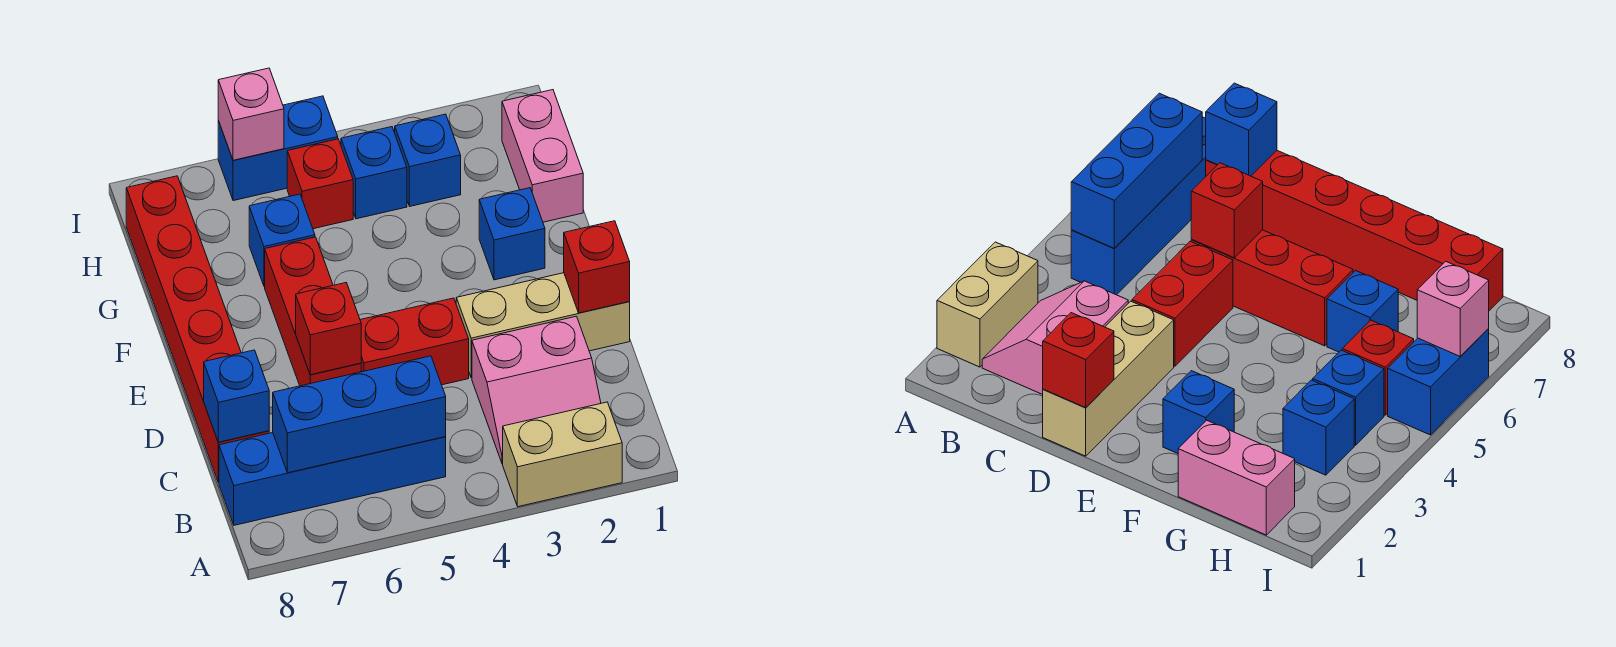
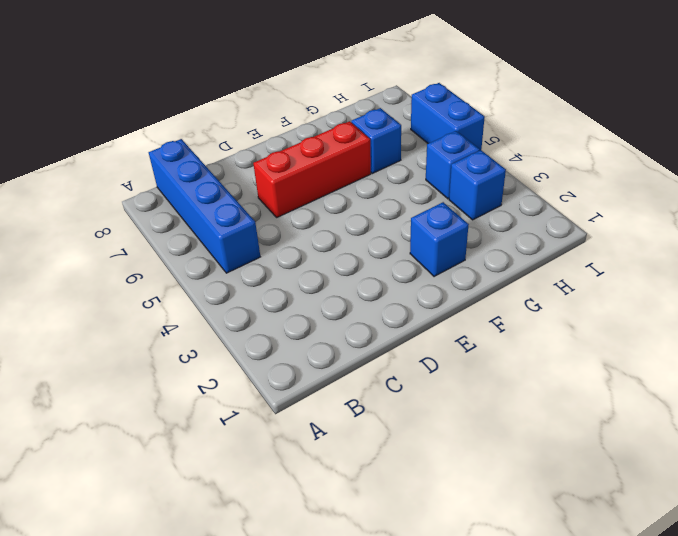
none -> tan 1x2 brick [503,402,622,507]
none -> pink 2x2 slope [472,316,601,464]
none -> red 1x6 brick [126,176,269,483]

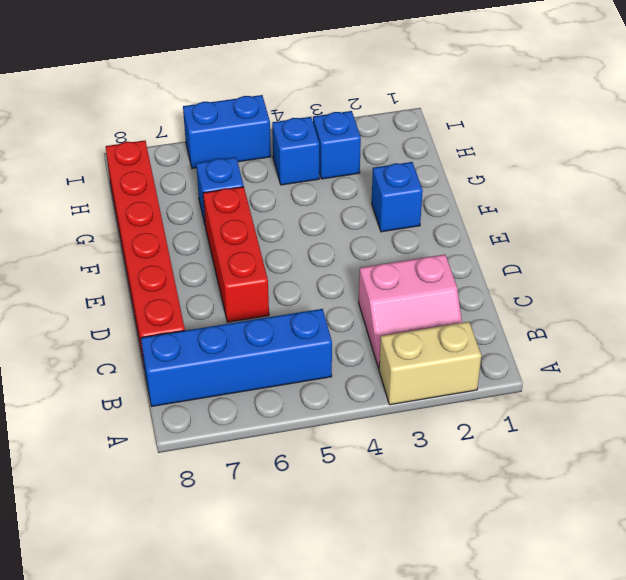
none -> tan 1x3 brick [456,273,630,378]
none -> red 1x2 brick [360,298,469,385]
none -> pink 1x2 brick [502,90,583,222]

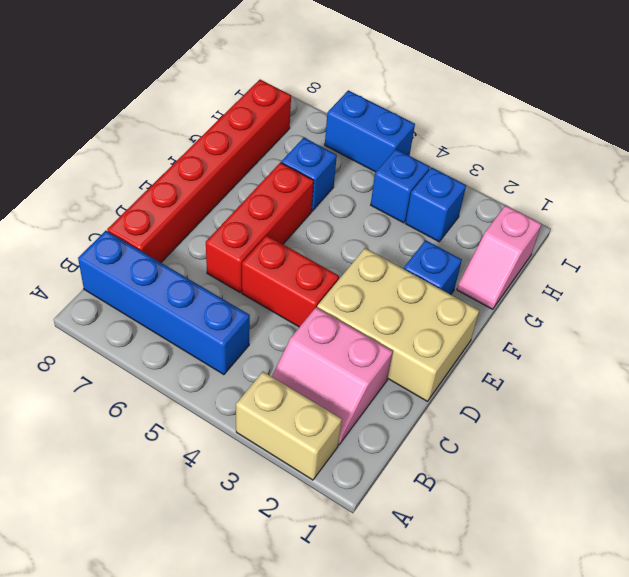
tan 2x3 brick [317,248,479,401] -> tan 1x3 brick [456,273,630,378]
pink 1x2 slope [457,205,541,309] -> pink 1x2 brick [502,90,583,222]
none -> red 1x1 brick [287,139,353,229]
none -> blue 1x3 brick [273,356,446,473]
none -> blue 1x1 brick [204,350,269,442]

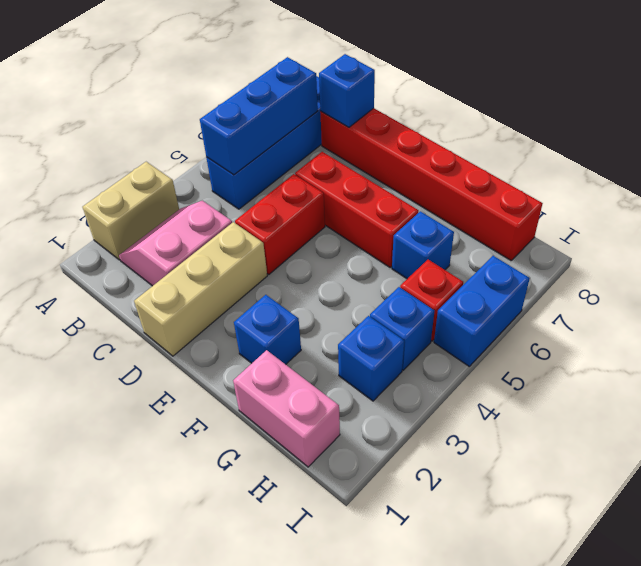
none -> red 1x1 brick [564,221,630,313]
none -> red 1x1 brick [296,283,361,375]
none -> pink 1x1 brick [218,68,284,160]

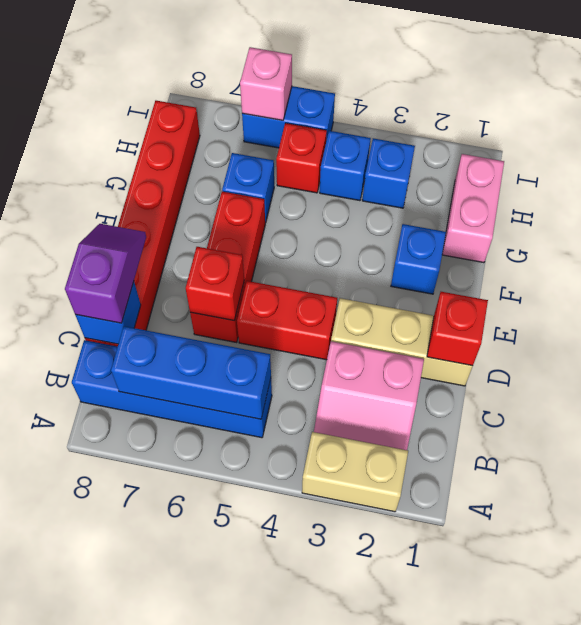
purple 1x2 slope [65,224,146,323] -> none

